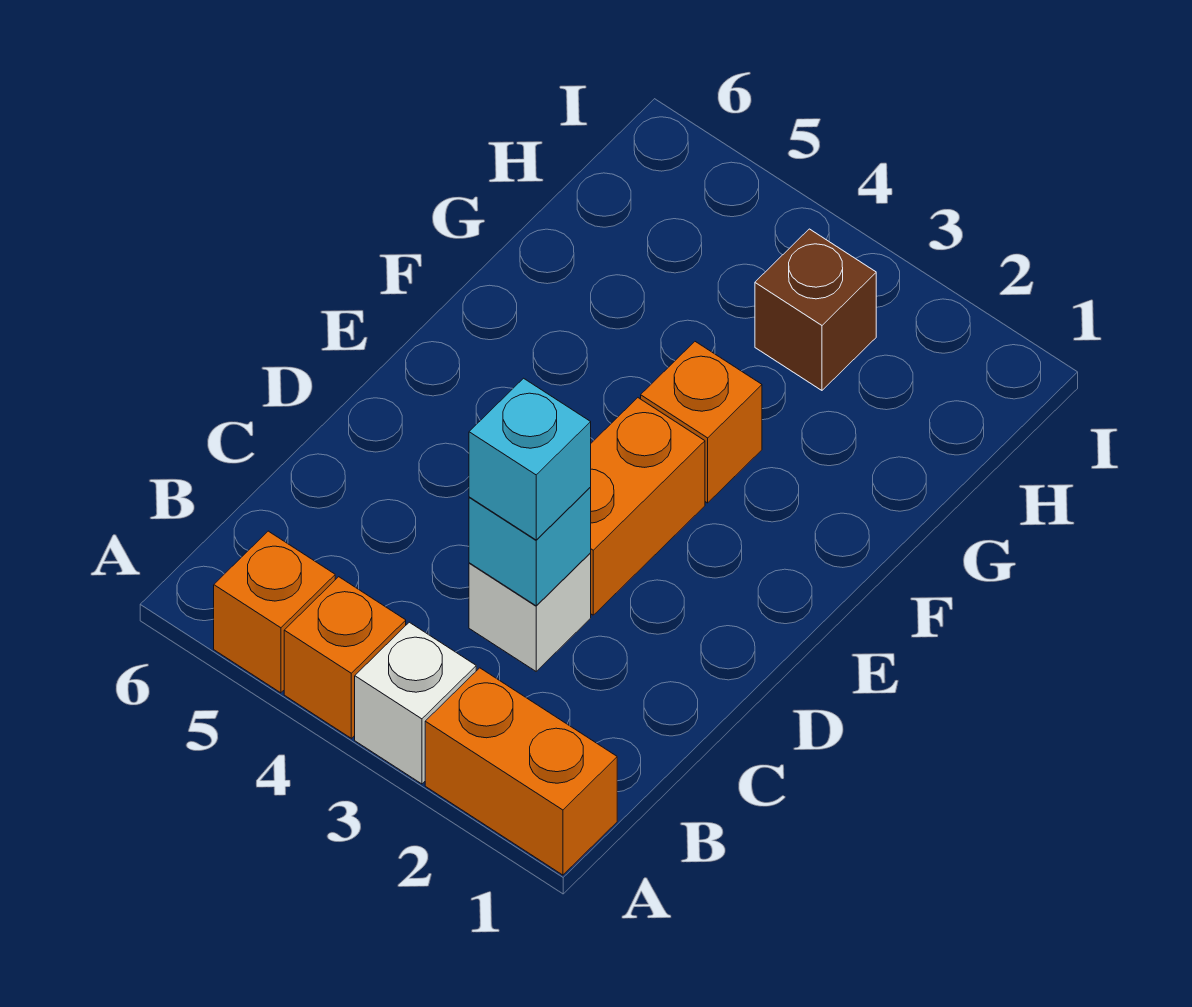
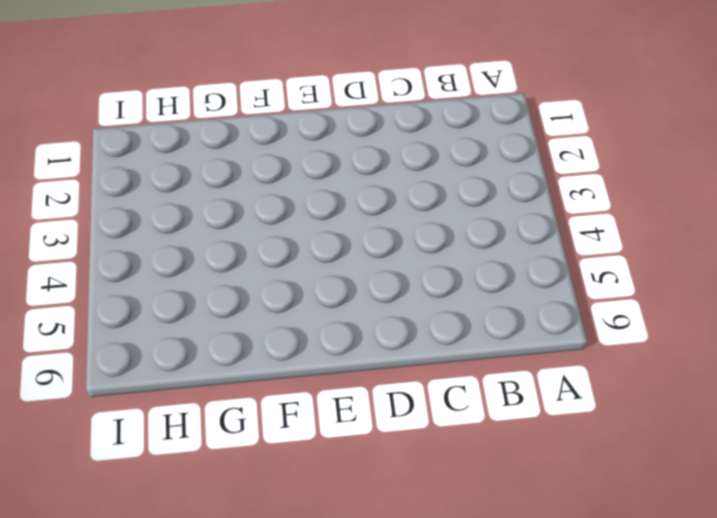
none -> orange 1x2 brick [425,668,617,875]
none -> white 1x1 brick [355,622,476,784]

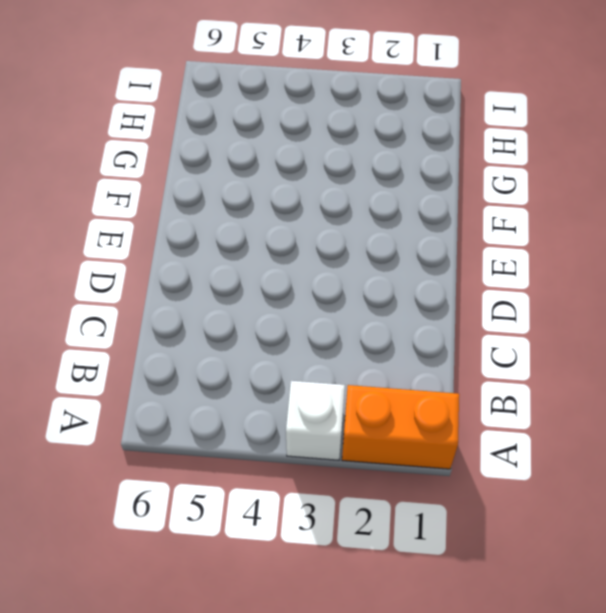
none -> orange 1x1 brick [284,577,406,738]
none -> orange 1x1 brick [214,531,335,693]

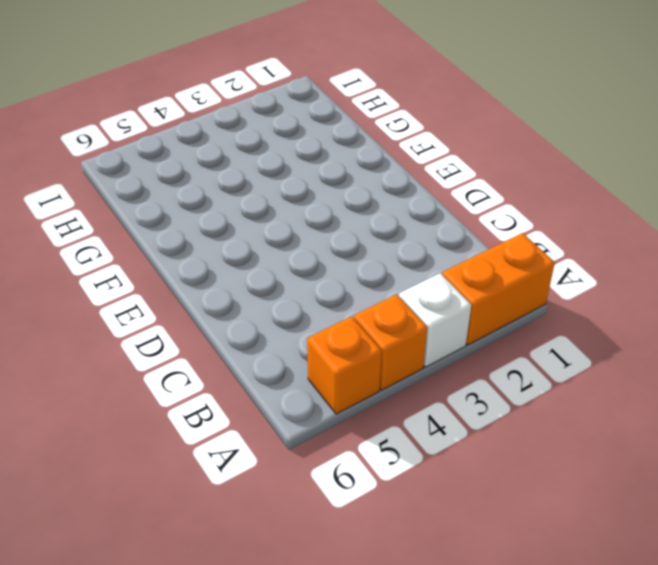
none -> white 1x1 brick [469,553,591,671]
none -> orange 1x2 brick [590,398,705,615]

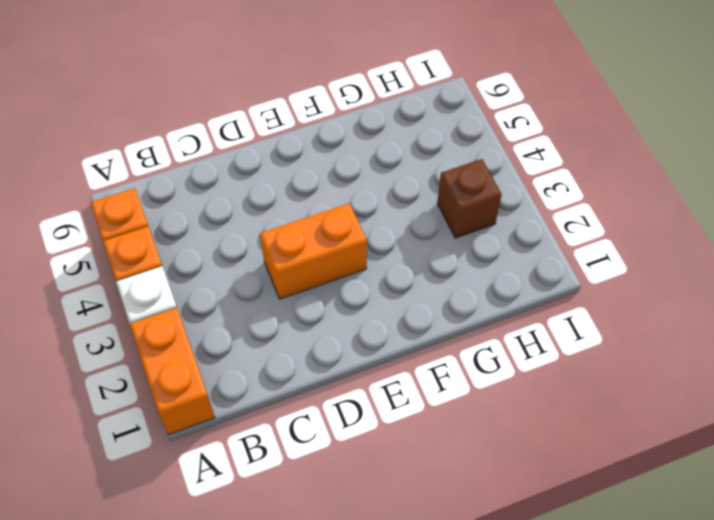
none -> white 1x1 brick [469,553,591,671]
none -> orange 1x1 brick [641,342,762,503]

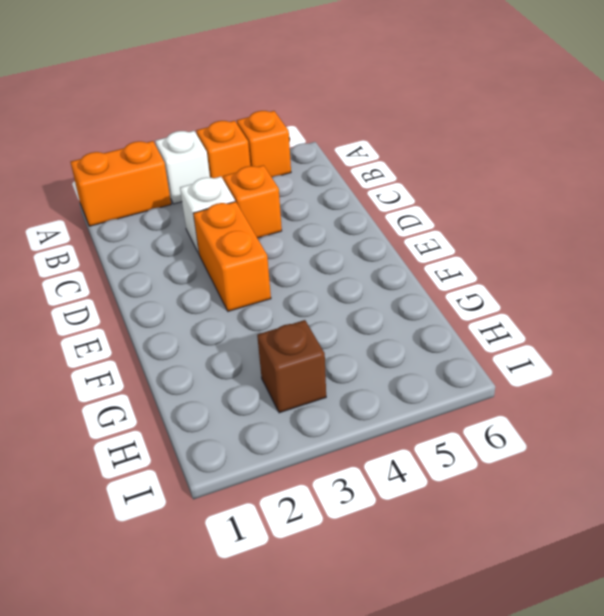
orange 1x1 brick [223,165,282,238] -> orange 1x1 brick moved to [641,342,762,503]
none -> cyan 1x1 brick [469,488,591,606]
none -> cyan 1x1 brick [469,378,591,540]

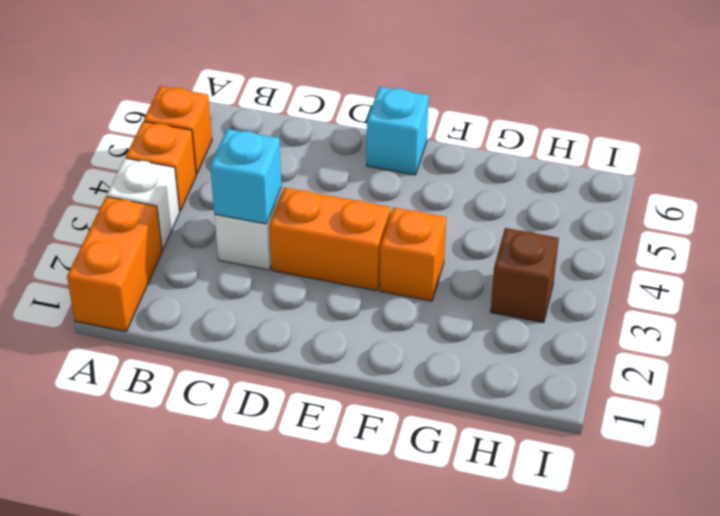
cyan 1x1 brick [367,87,429,175] -> cyan 1x1 brick moved to [469,378,591,540]

